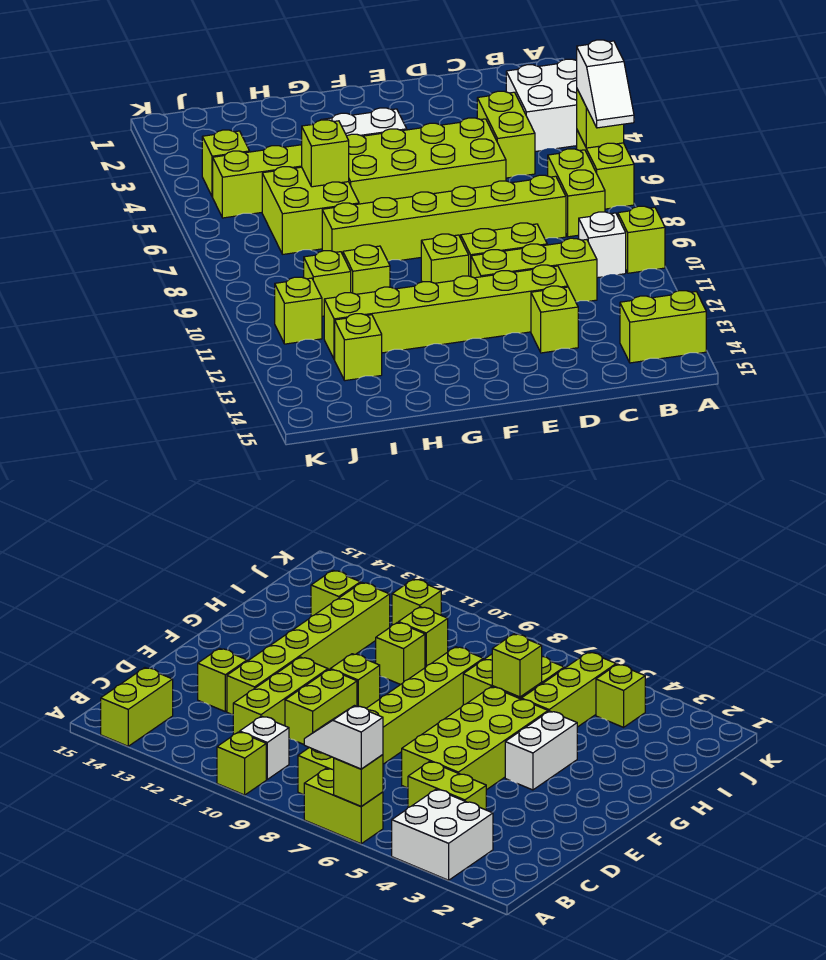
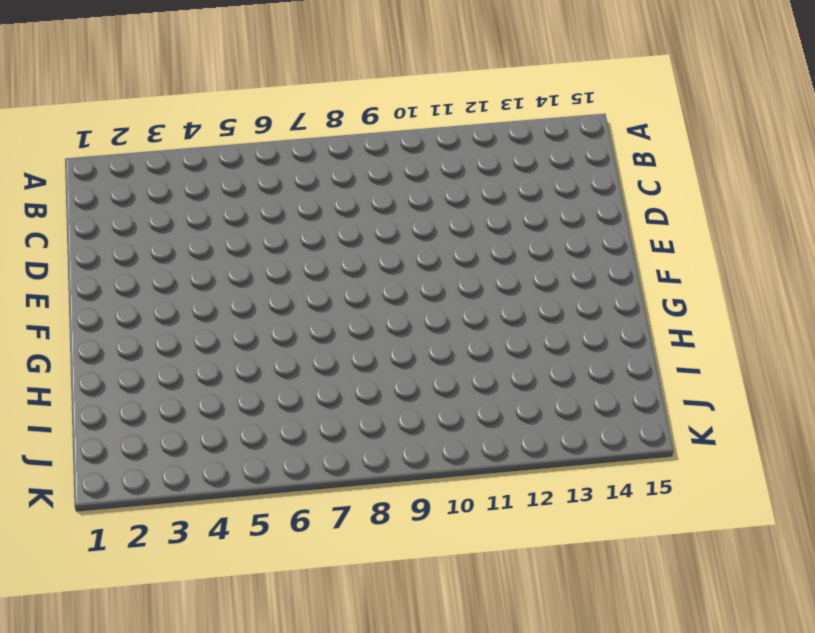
none -> white 2x2 brick [506,59,577,152]
none -> lime 1x2 brick [577,130,634,209]
none -> lime 1x1 brick [618,206,665,273]

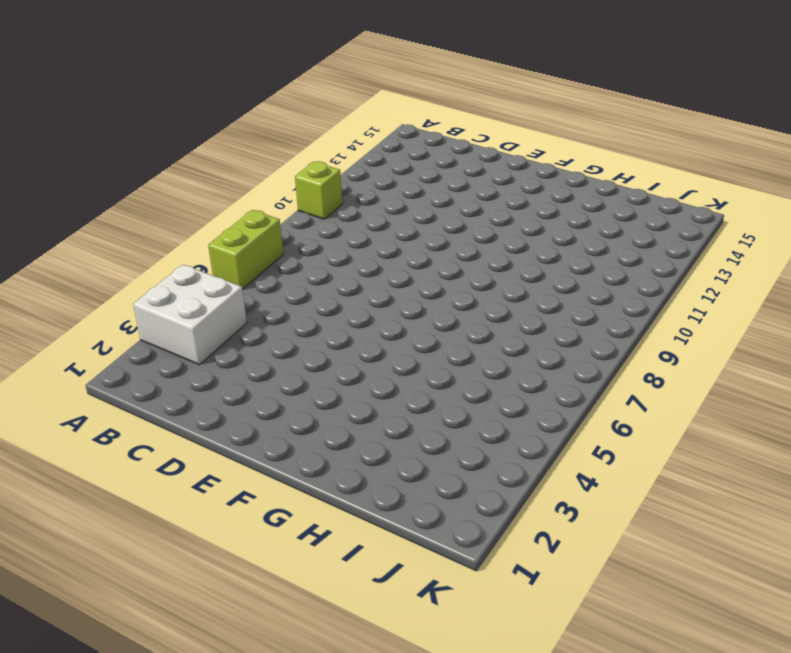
none -> lime 1x2 brick [620,291,706,363]
none -> lime 1x2 brick [548,149,605,237]
none -> white 1x1 brick [579,212,626,278]

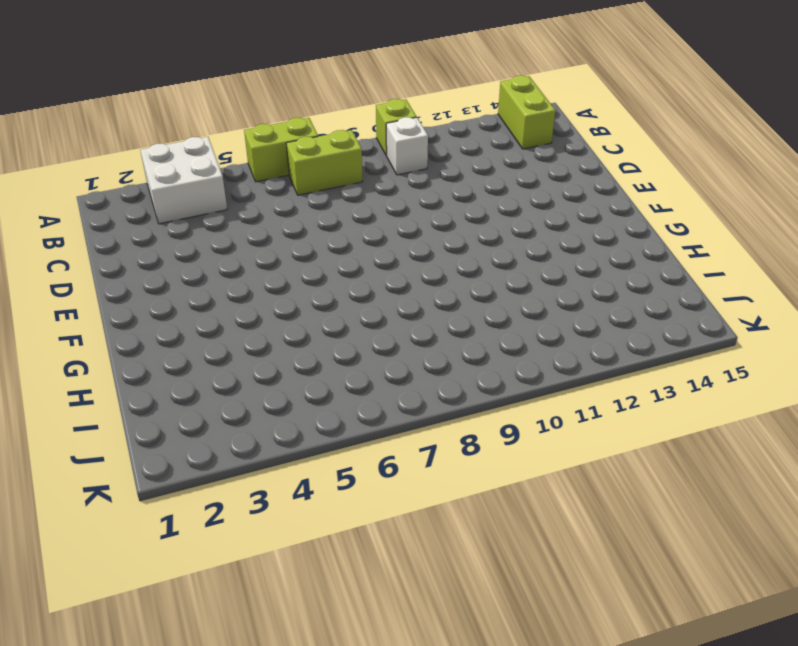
none -> lime 1x2 brick [477,91,535,178]
none -> lime 1x6 brick [322,175,566,261]
none -> lime 1x3 brick [471,238,597,302]

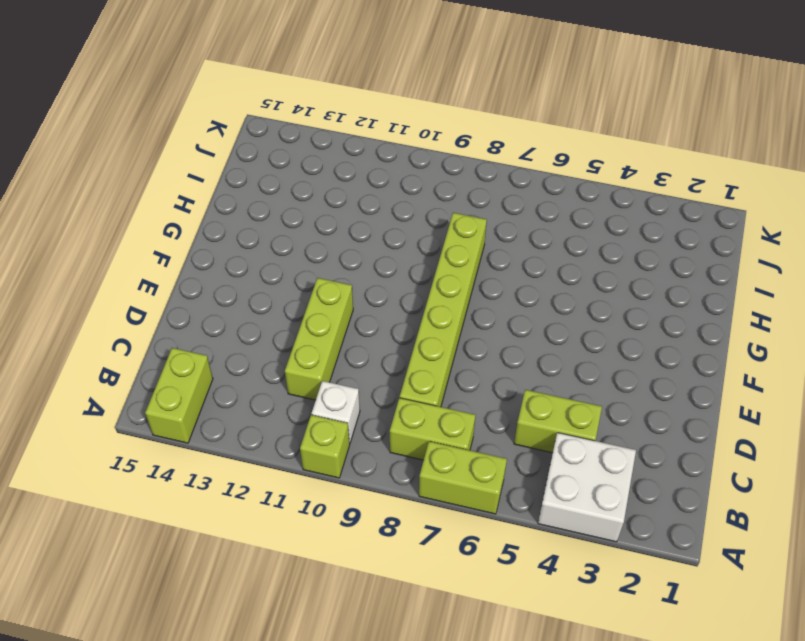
none -> lime 2x4 brick [347,118,506,204]
none -> lime 1x2 brick [461,223,547,277]
none -> lime 1x6 brick [324,265,568,360]

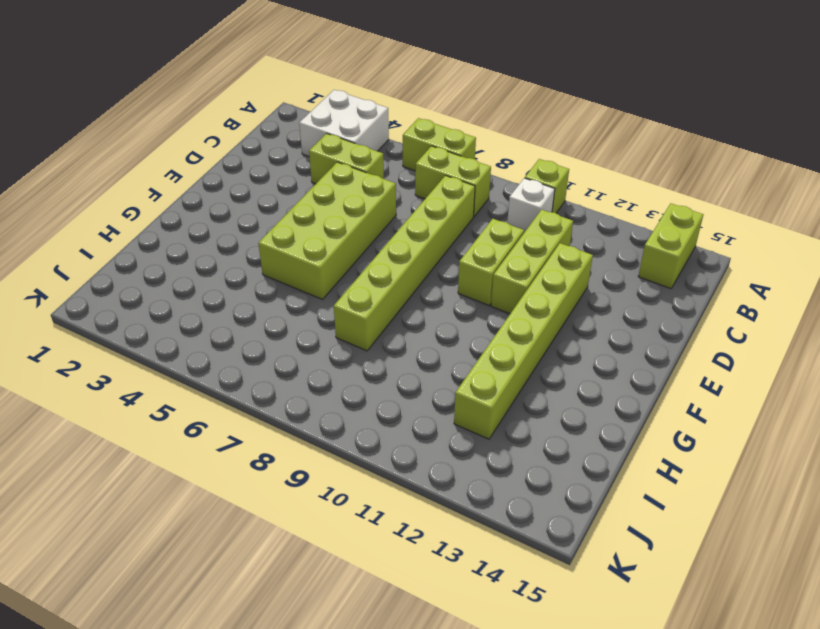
none -> lime 1x1 brick [531,286,578,353]
none -> white 1x2 brick [321,108,407,136]
none -> lime 1x1 brick [421,234,469,283]

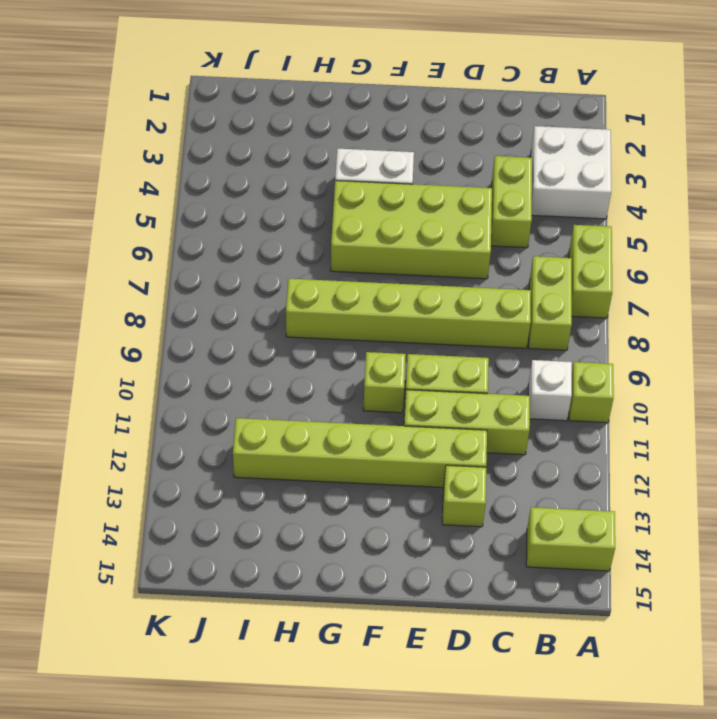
none -> lime 1x3 brick [213,145,302,218]
none -> lime 2x2 brick [262,167,359,254]
none -> lime 1x1 brick [343,245,390,294]

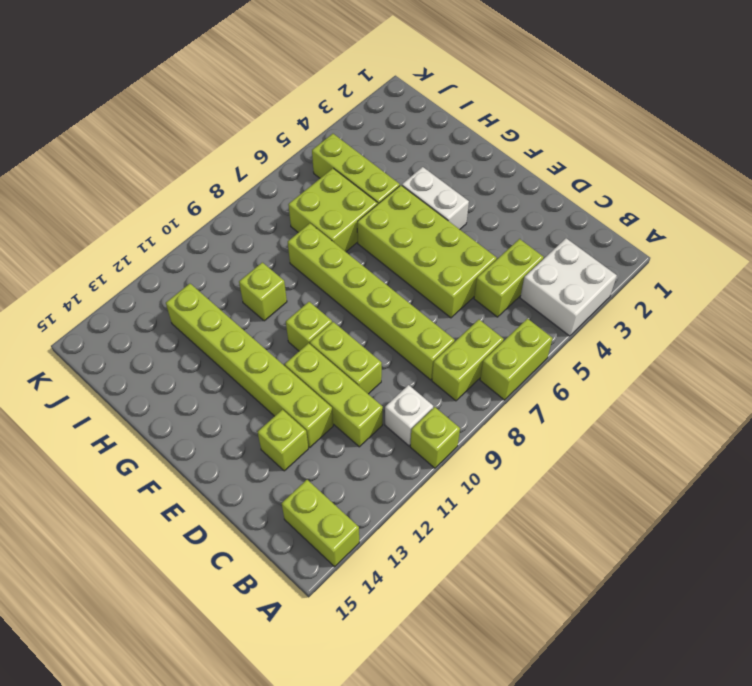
none -> lime 1x1 brick [304,251,351,316]
none -> lime 1x1 brick [335,314,382,381]
none -> lime 1x1 brick [202,130,250,197]

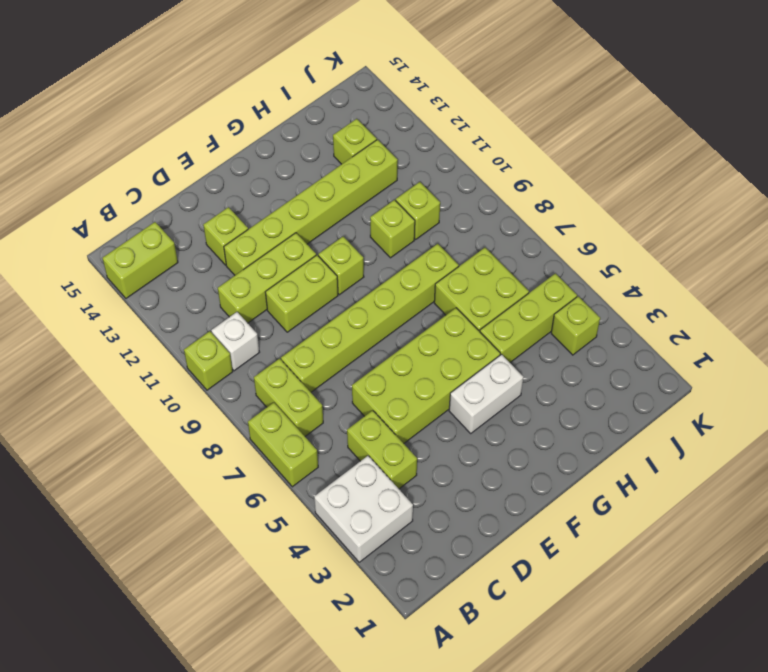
none -> lime 1x1 brick [275,277,322,344]
none -> lime 1x1 brick [577,89,624,148]
none -> lime 1x1 brick [302,120,349,187]

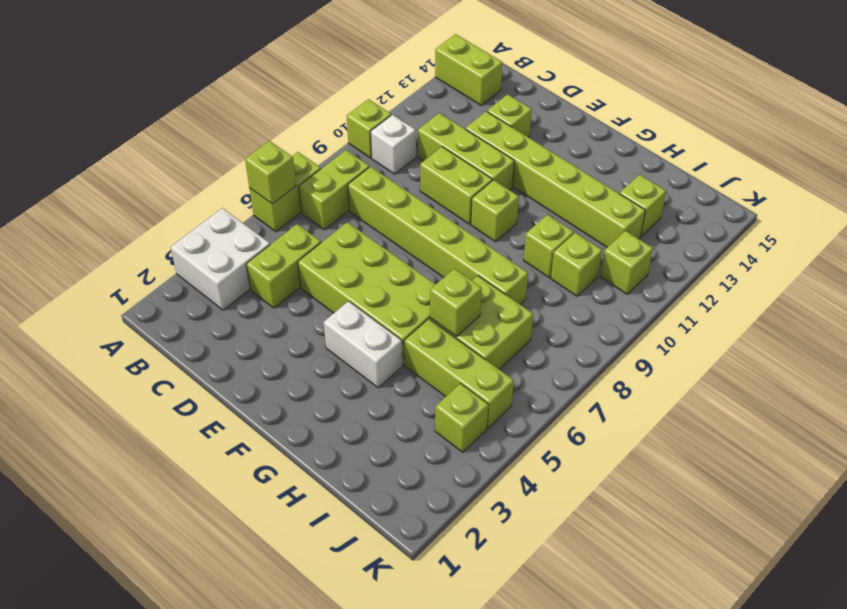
none -> white 1x2 slope [577,40,634,128]

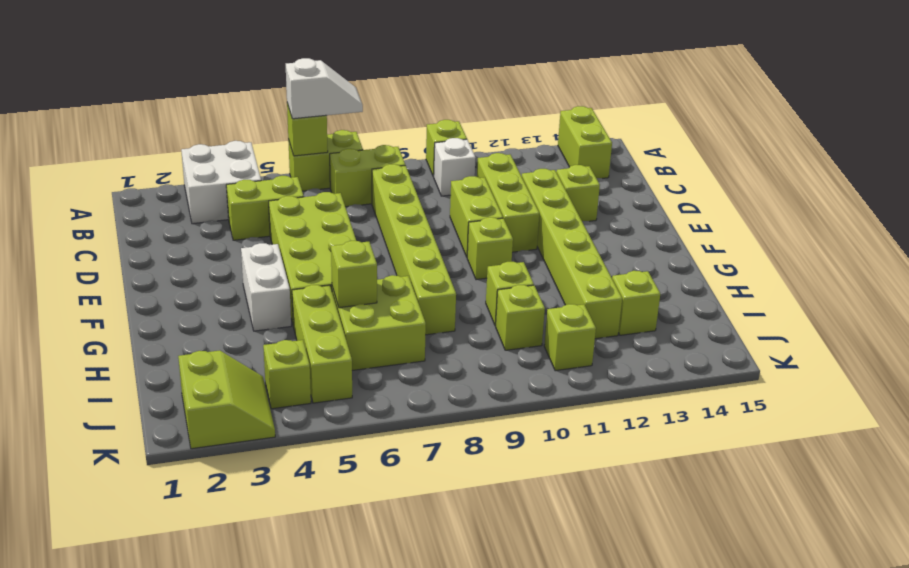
lime 2x2 slope [178,350,275,449] -> none

